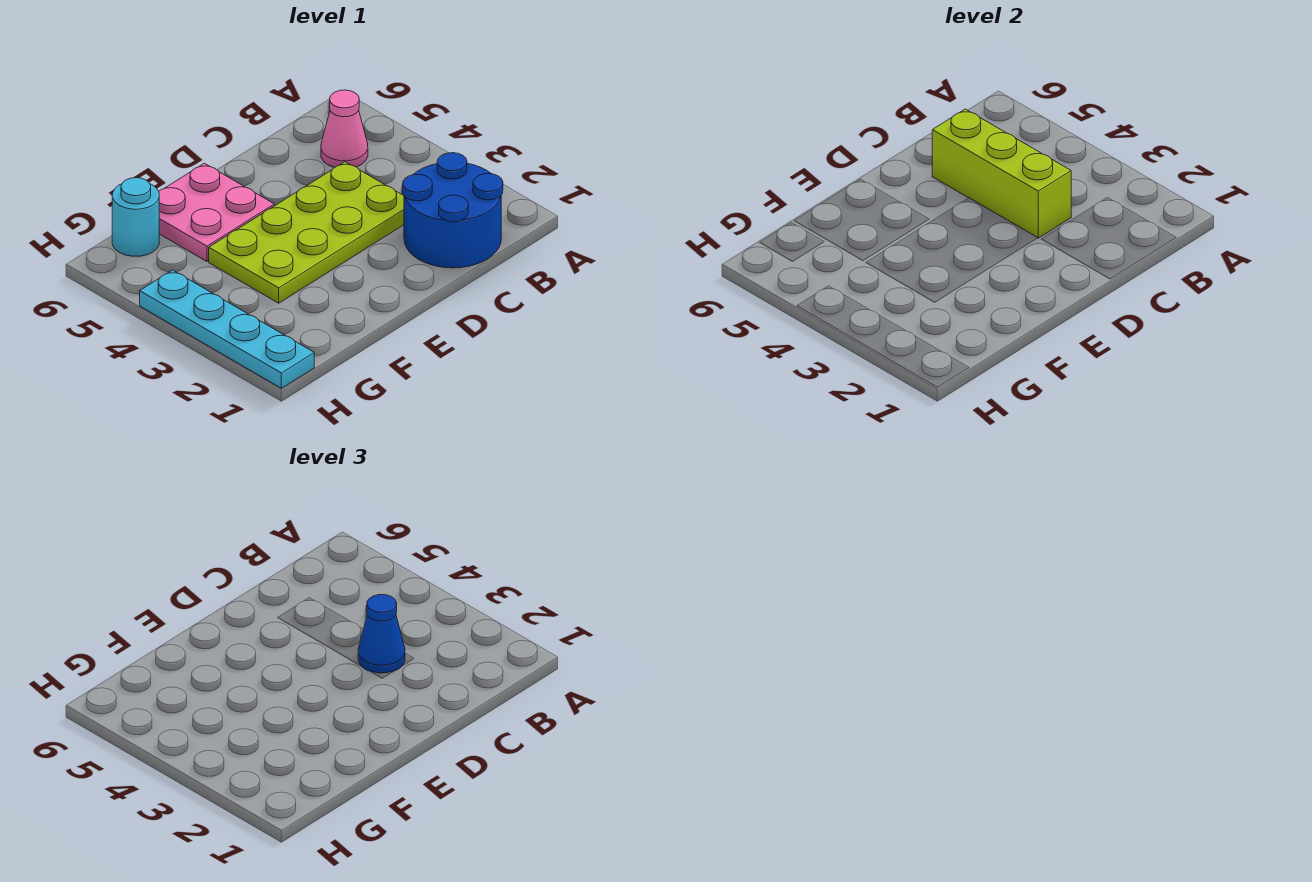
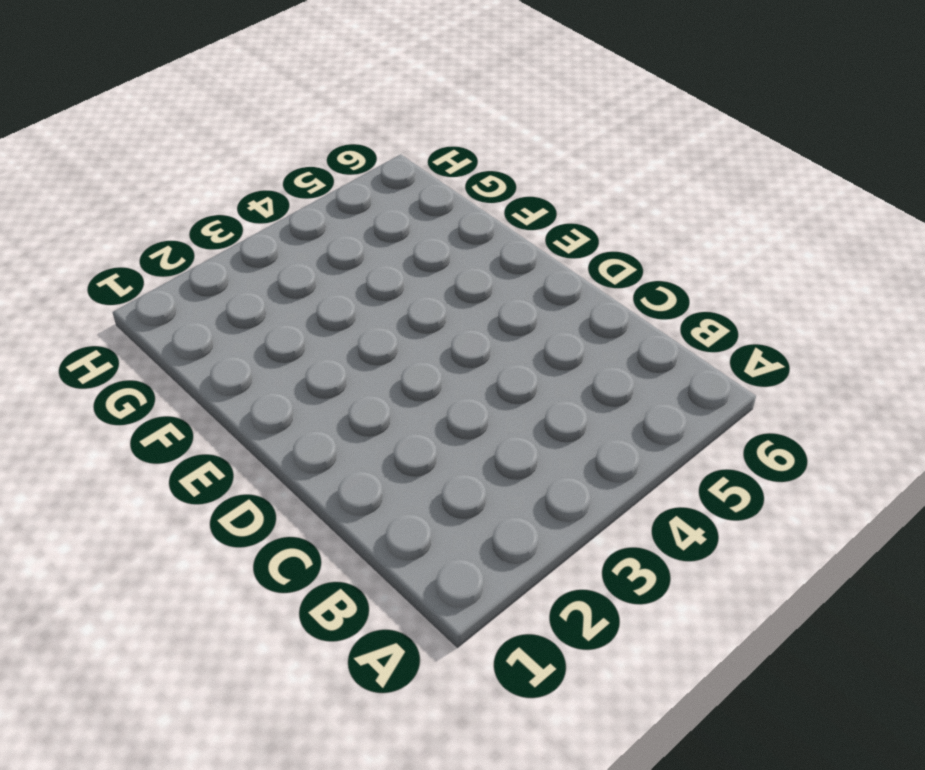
none -> blue 2x2 round brick [403,153,503,268]
none -> pink 1x1 cone [321,90,368,168]

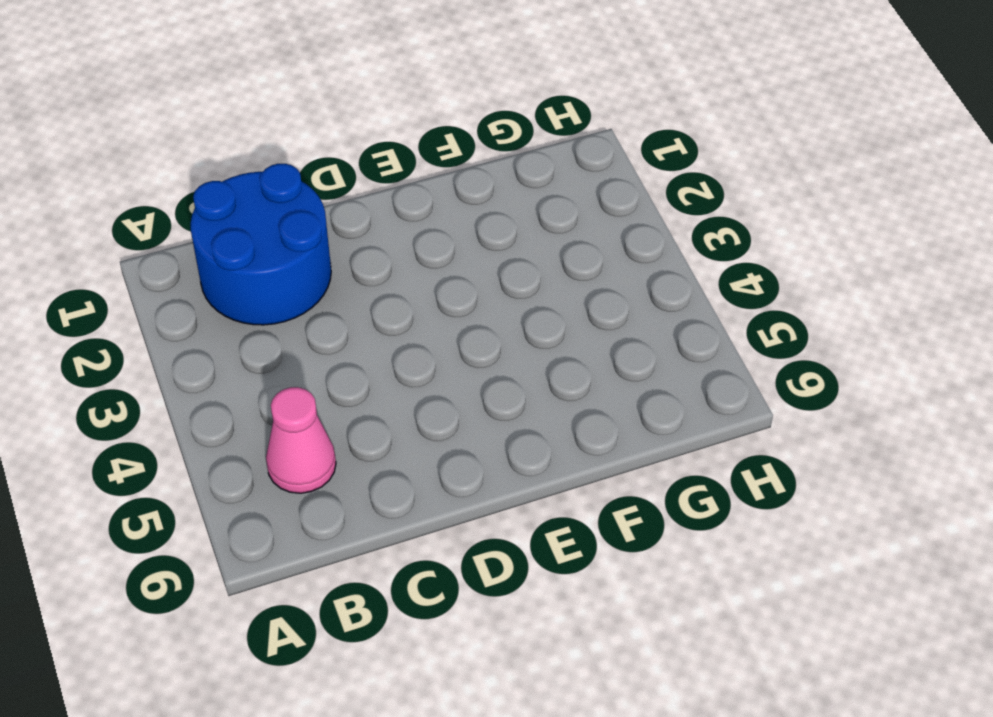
none -> lime 2x4 plate [209,162,404,303]
none -> pink 2x2 plate [159,163,274,261]

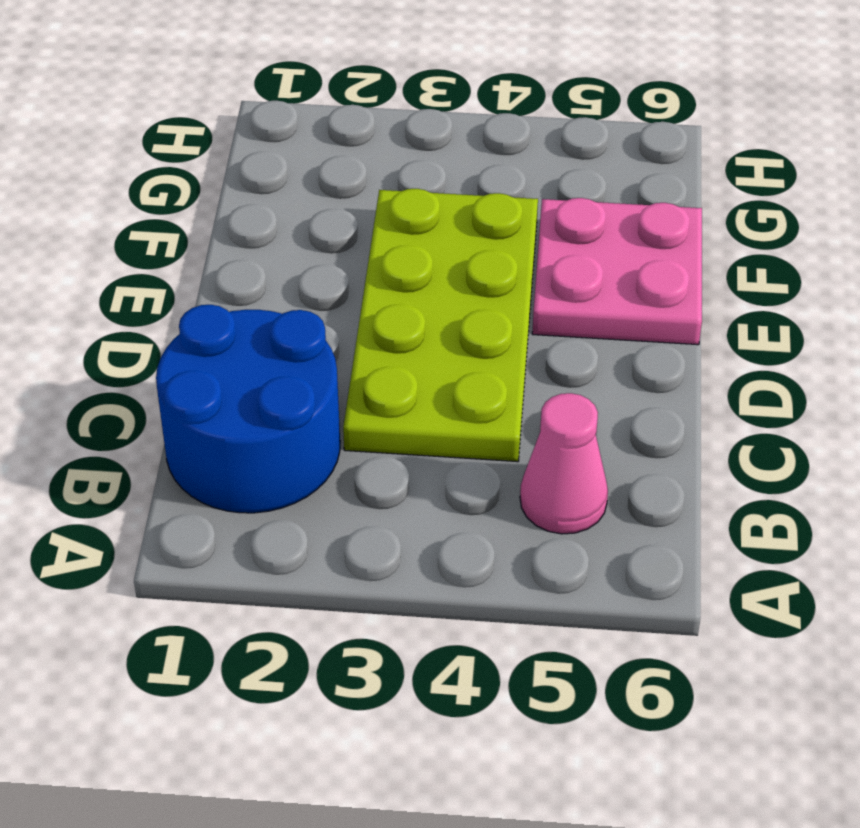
none -> cyan 1x1 round brick [112,178,159,256]
none -> cyan 1x4 plate [140,270,314,388]

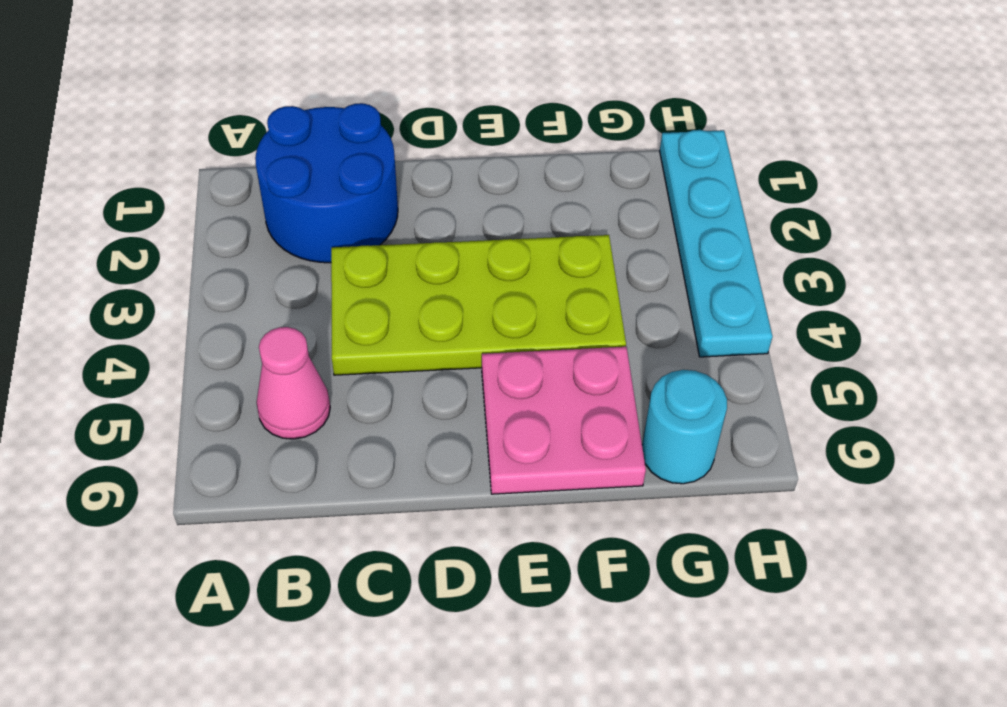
none -> lime 1x3 brick [932,109,1071,238]
none -> blue 1x1 cone [358,595,405,673]

